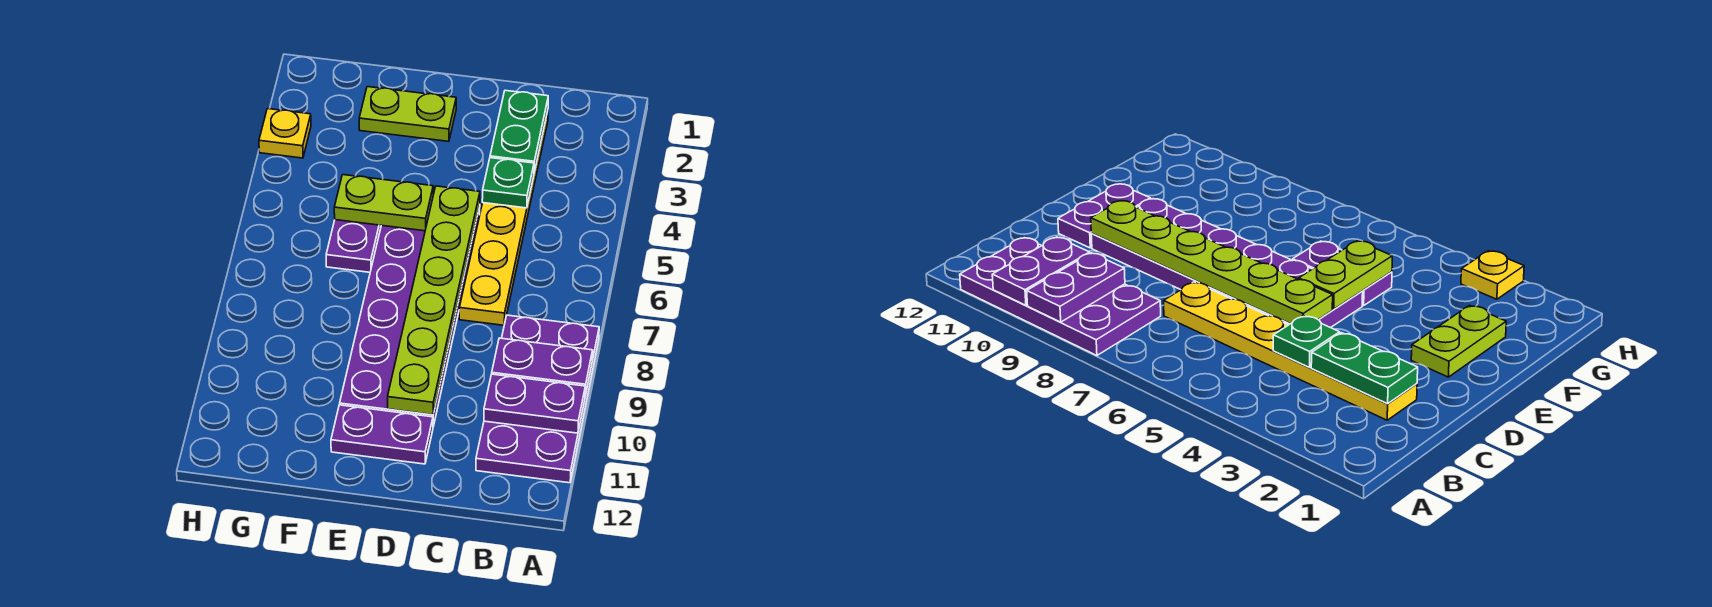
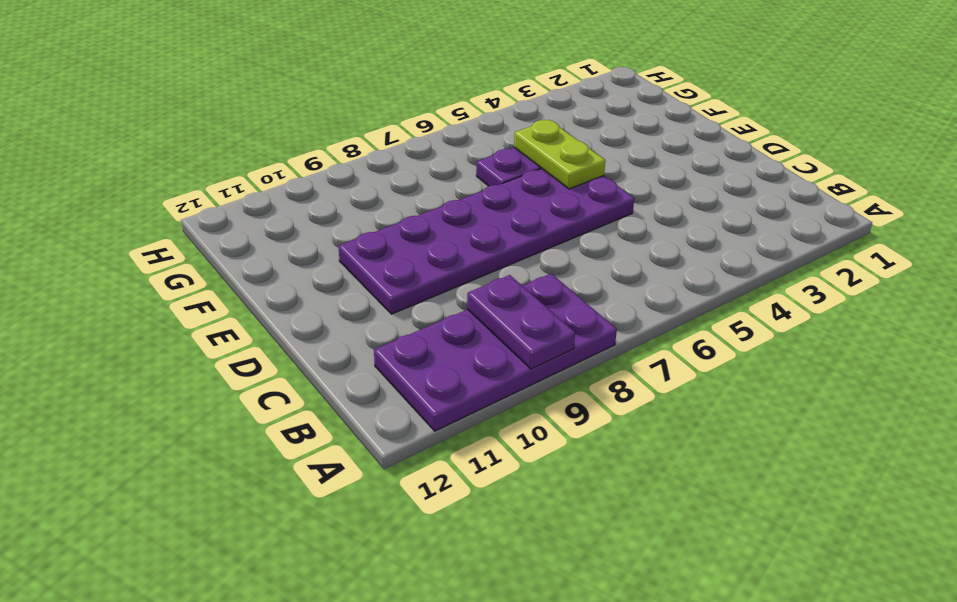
none -> yellow 1x6 plate [459,111,548,325]
none -> purple 1x2 plate [331,405,433,464]
none -> lime 1x2 plate [359,87,456,141]

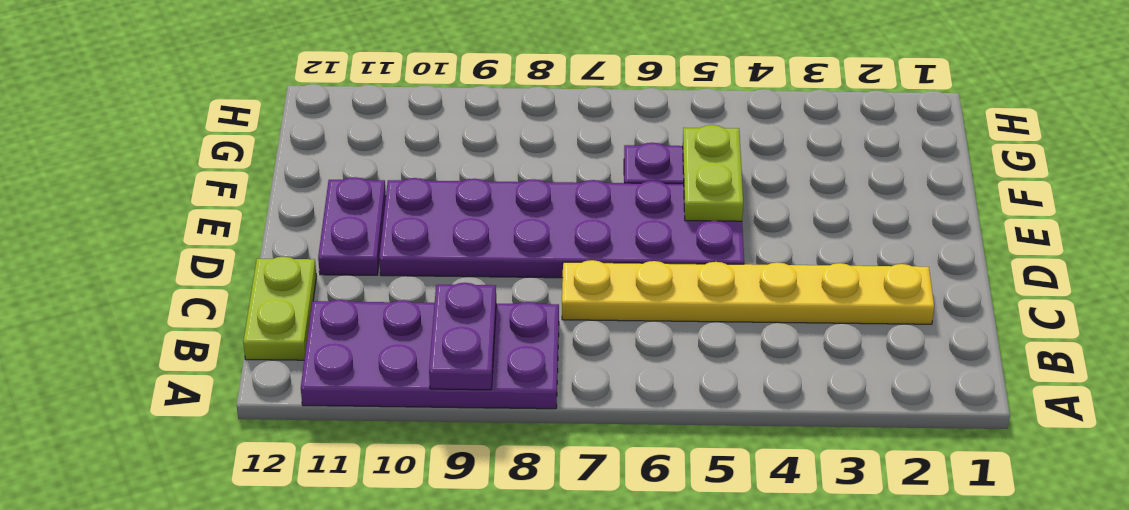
lime 1x2 plate [243,257,317,360] -> lime 1x2 plate moved to [359,87,456,141]
none -> yellow 1x1 plate [259,109,311,158]
none -> purple 1x2 plate [484,374,585,433]
none -> green 1x2 plate [490,90,548,172]

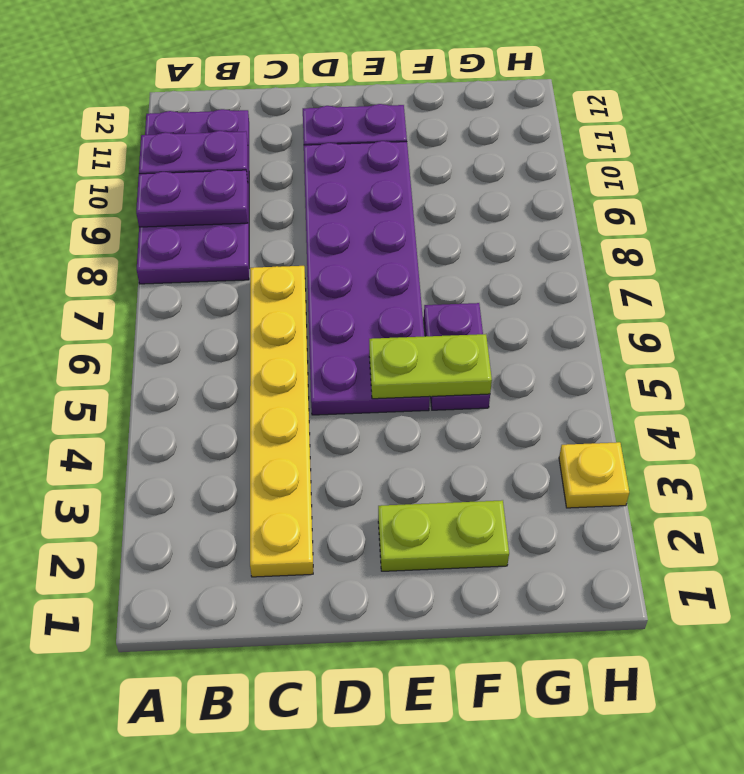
none -> green 1x2 plate [490,90,548,172]
none -> green 1x1 plate [482,158,534,208]
none -> lime 1x6 plate [388,186,480,415]

